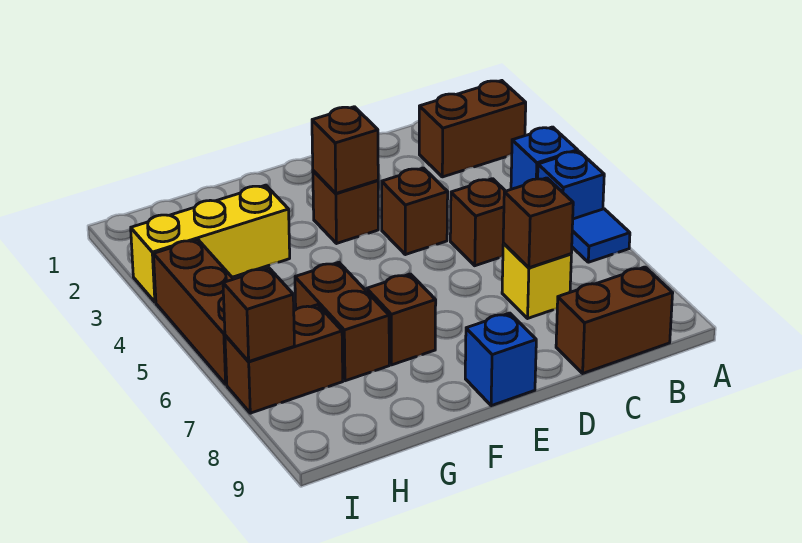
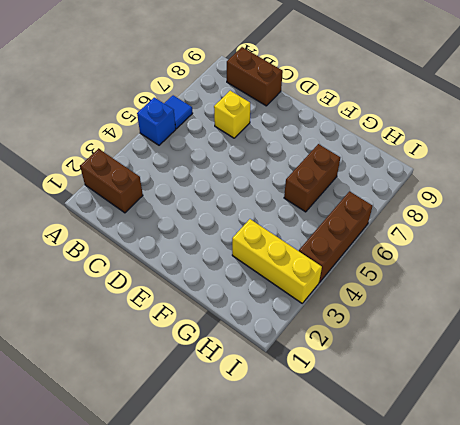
none -> blue 1x1 brick [511,127,578,189]
none -> brown 1x1 brick [450,179,505,266]
none -> brown 1x1 brick [382,168,448,255]

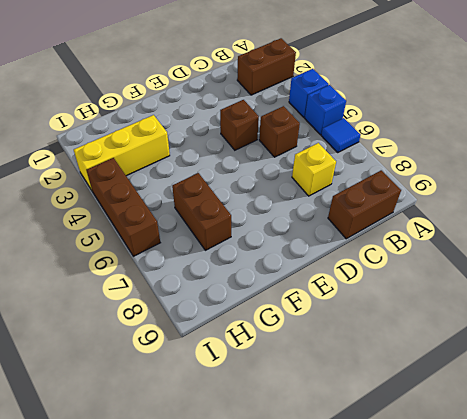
none -> brown 1x1 brick [313,171,378,244]
none -> blue 1x1 brick [465,313,536,406]
none -> brown 1x1 brick [367,274,436,365]

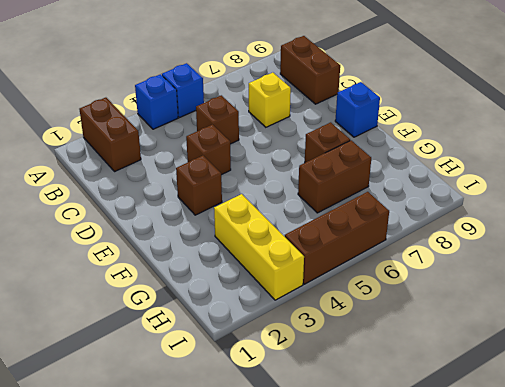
none -> blue 1x1 tile [572,209,630,262]
none -> brown 1x2 brick [225,305,343,413]
none -> brown 1x1 brick [503,178,573,268]

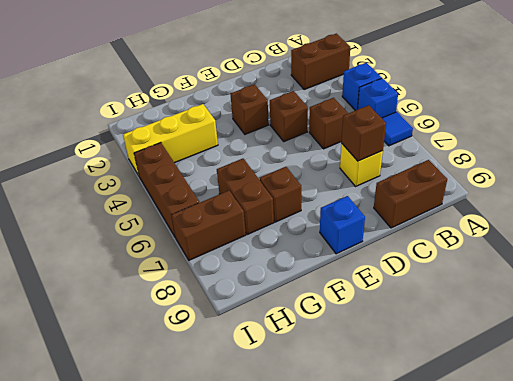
none -> brown 1x1 brick [312,107,378,193]
none -> brown 1x1 brick [223,268,295,361]

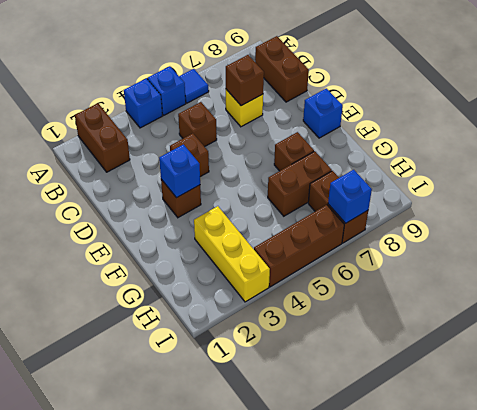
blue 1x1 brick [159,145,200,198] -> brown 1x1 brick [312,107,378,193]
blue 1x1 brick [328,170,372,223] -> brown 1x1 brick [223,268,295,361]

